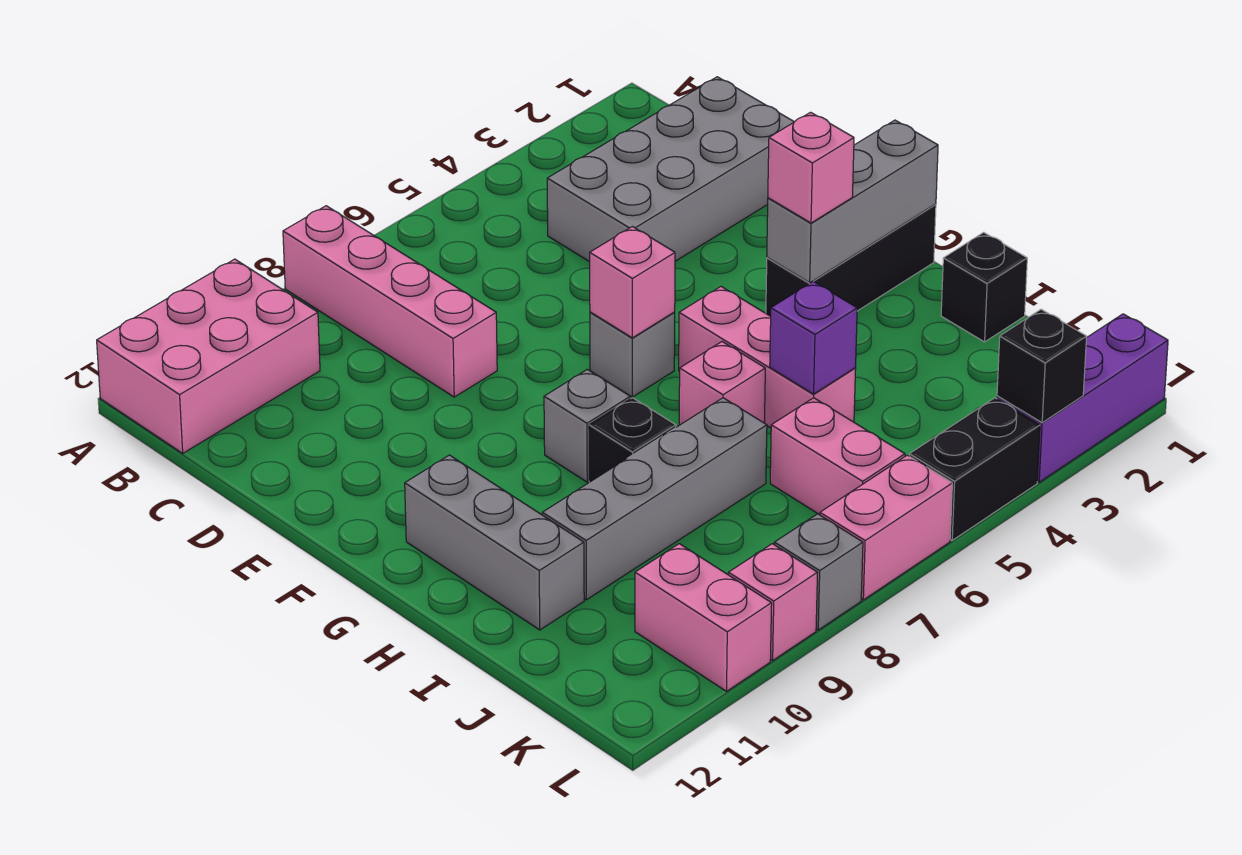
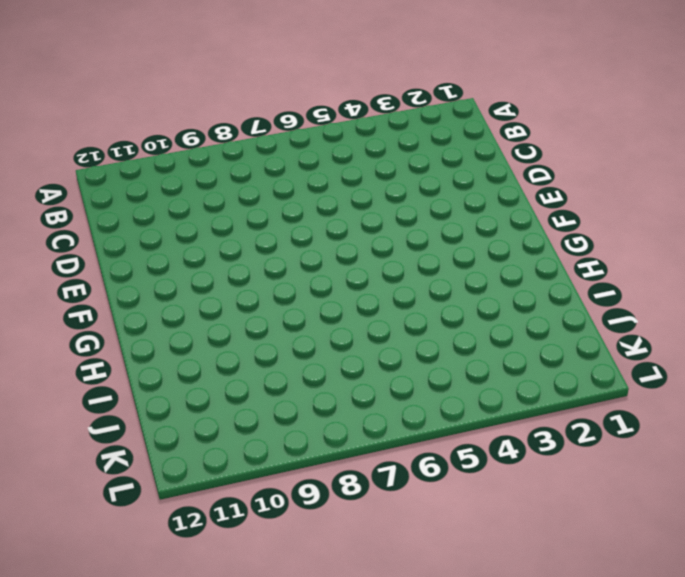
none -> pink 1x4 brick [283,206,497,397]
none -> pink 2x3 brick [97,259,320,453]
none -> grey 2x4 brick [547,77,794,262]

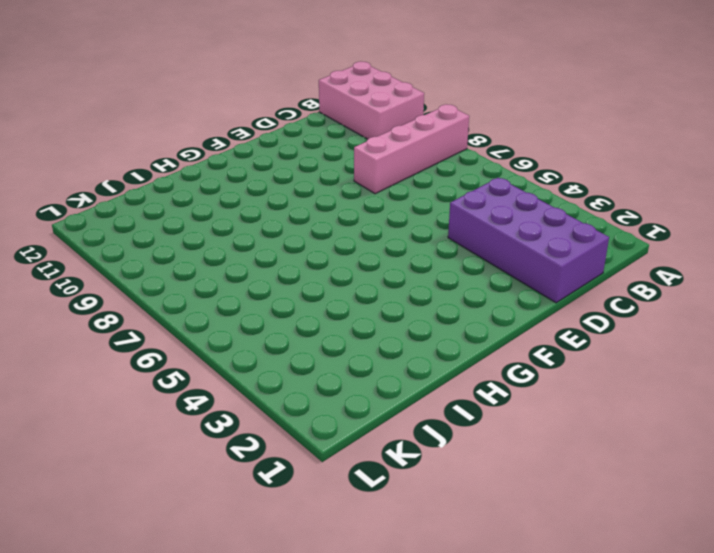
purple 2x4 brick [448,178,609,303] -> grey 2x4 brick [547,77,794,262]
none -> grey 1x1 brick [590,312,675,397]
none -> black 1x3 brick [766,204,936,316]
none -> pink 1x3 brick [679,287,856,428]

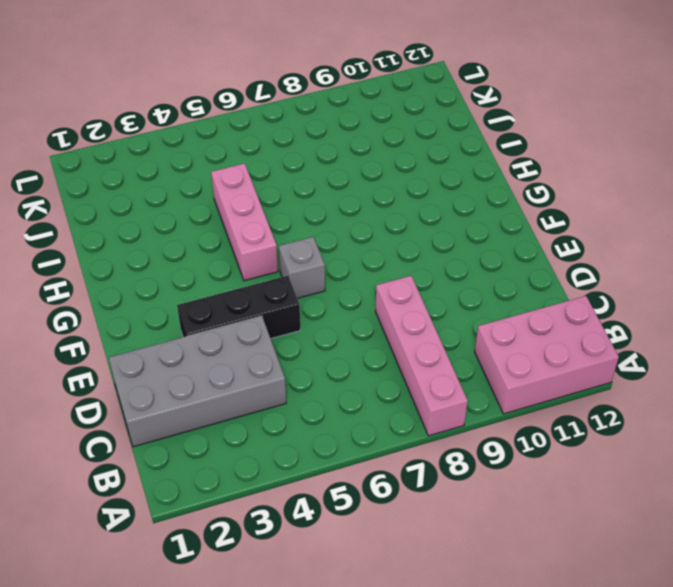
black 1x3 brick [177,276,300,338] -> black 1x3 brick moved to [766,204,936,316]
none -> grey 1x1 brick [544,369,630,482]
none -> grey 1x3 brick [405,455,584,630]
none -> pink 1x1 brick [679,342,765,425]

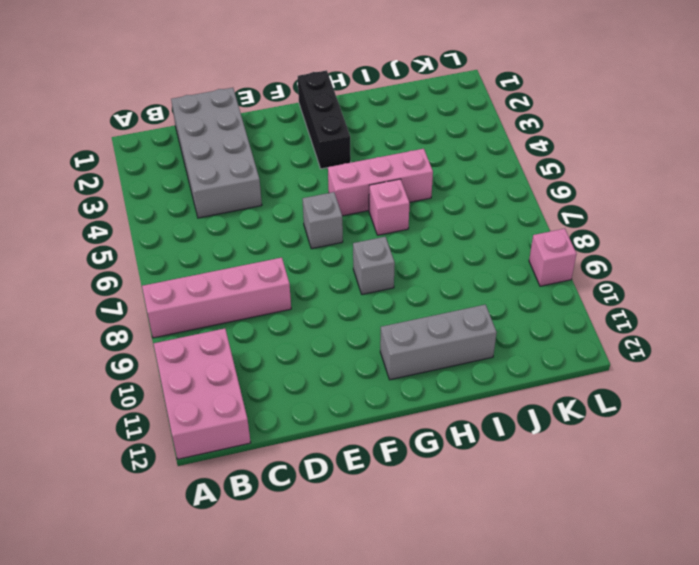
none -> black 1x1 brick [589,398,676,482]
none -> black 1x1 brick [941,232,1027,342]
none -> grey 1x4 brick [542,398,767,600]

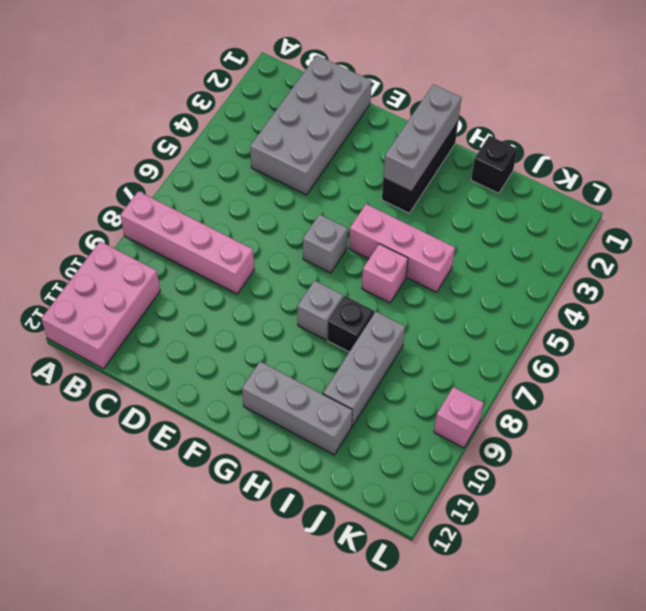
grey 1x3 brick [323,312,405,426] -> grey 1x4 brick [542,398,767,600]
none -> pink 1x2 brick [770,398,905,515]
none -> pink 1x2 brick [635,544,772,691]
none -> purple 1x3 brick [997,314,1168,482]

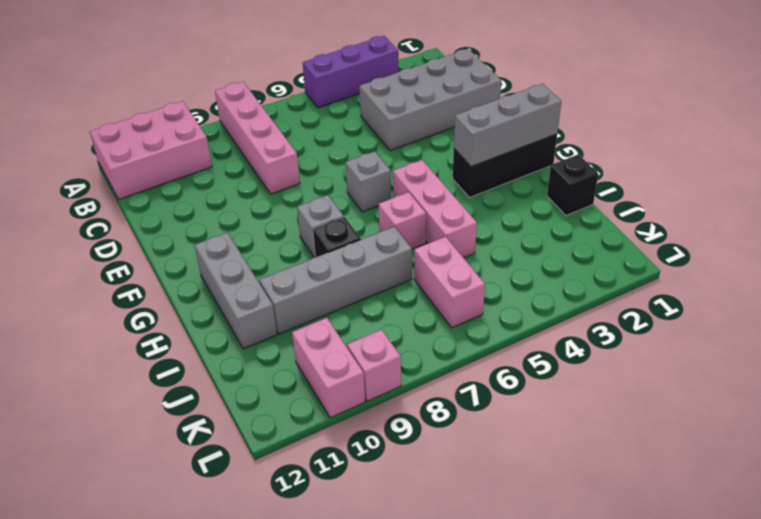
purple 1x3 brick [303,36,398,108] -> purple 1x3 brick moved to [997,314,1168,482]
none -> black 1x2 brick [909,398,1040,540]
none -> pink 1x2 brick [820,455,952,600]
none -> grey 1x1 brick [774,514,863,630]

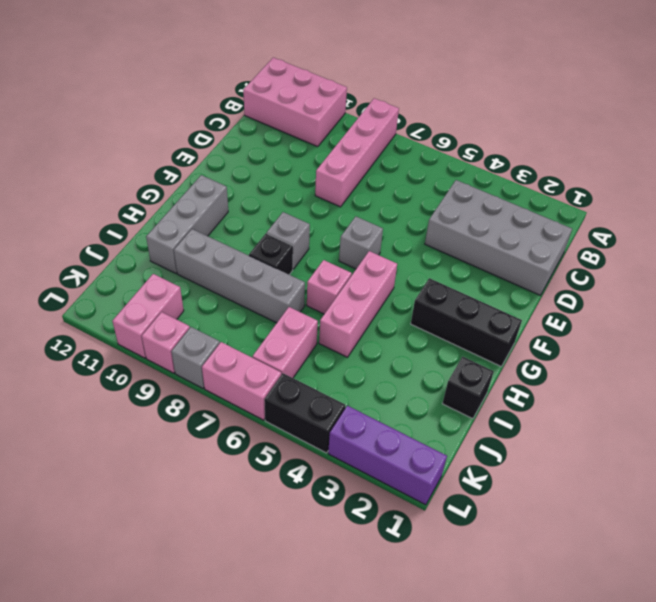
none -> pink 1x1 brick [590,227,675,338]
none -> grey 1x3 brick [767,120,938,283]
none -> purple 1x1 brick [770,281,857,394]

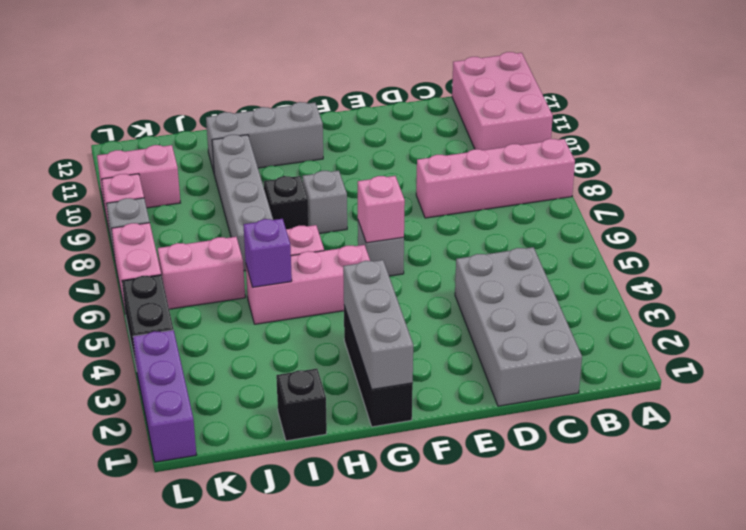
none -> black 1x1 brick [997,309,1087,423]
none -> pink 1x1 brick [768,112,854,223]

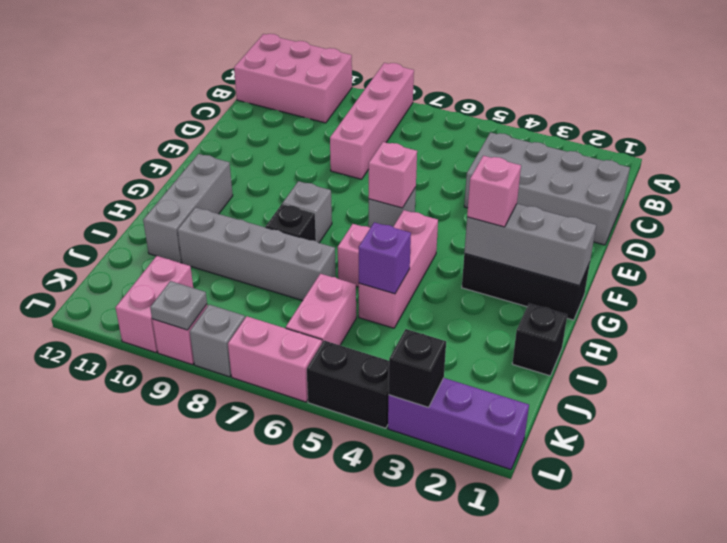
grey 1x1 plate [150,281,207,330] -> none

